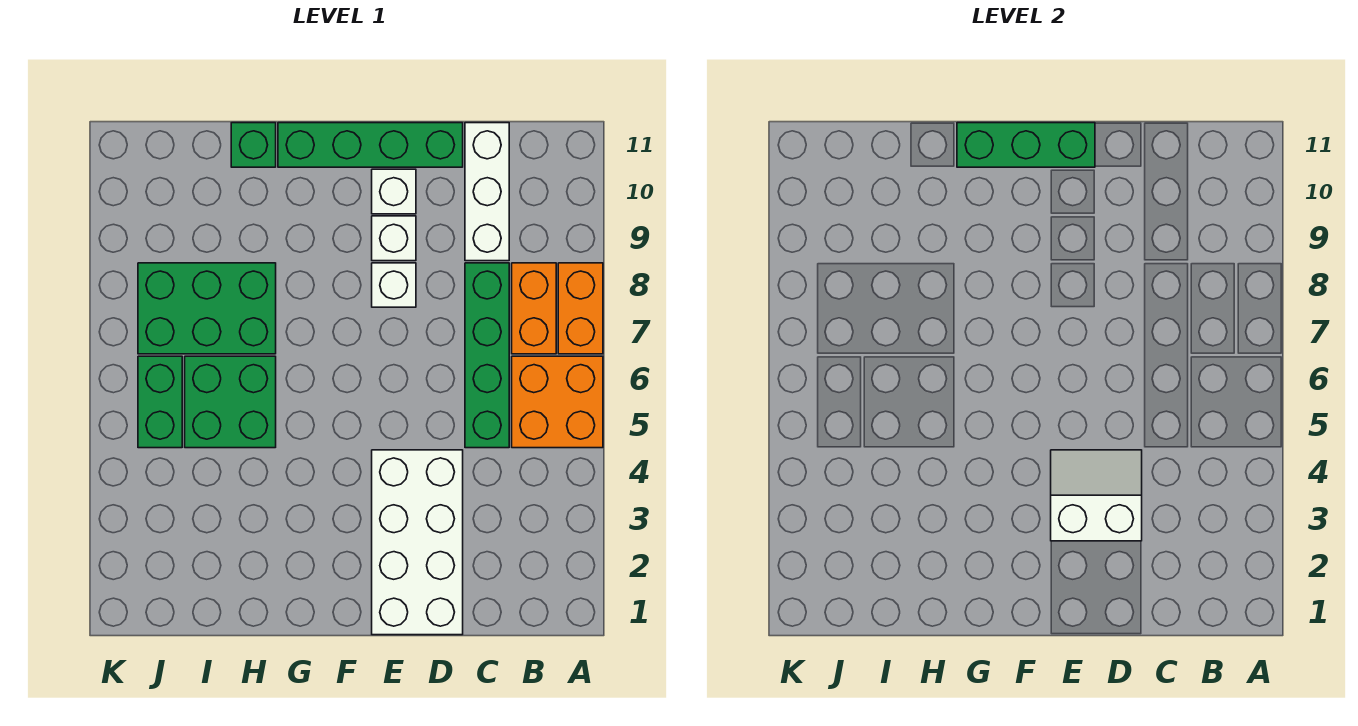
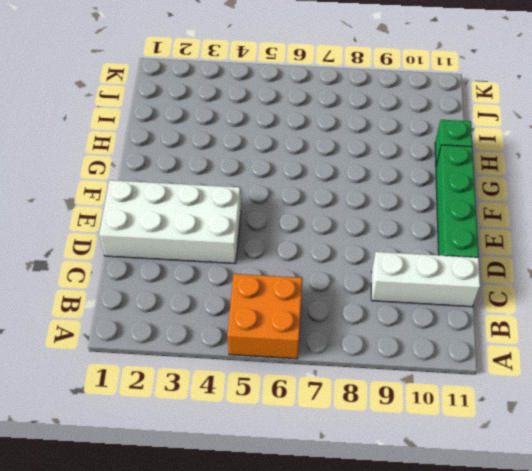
none -> orange 1x2 brick [558,263,603,354]
none -> orange 1x2 brick [512,263,556,354]
none -> green 1x4 brick [465,263,509,448]

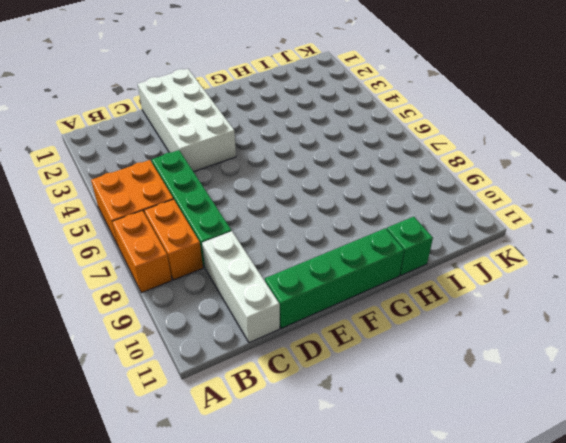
none -> white 1x1 brick [372,263,416,307]
none -> white 1x1 brick [372,216,416,261]
none -> white 1x1 brick [372,169,416,214]

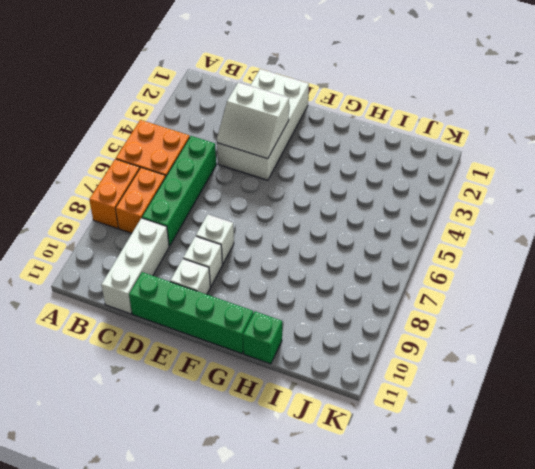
none -> green 2x2 brick [185,356,276,448]
none -> green 2x3 brick [138,263,276,354]
none -> green 1x2 brick [138,356,182,448]

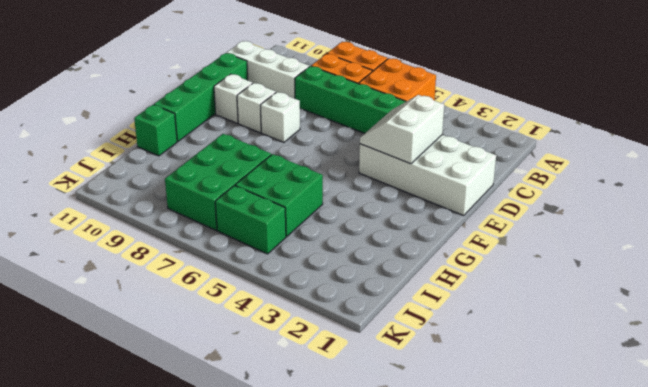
none -> green 1x3 brick [957,123,1095,167]

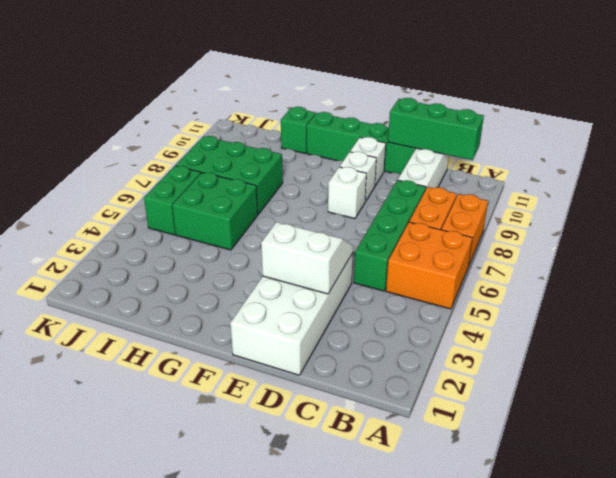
green 1x3 brick [388,98,484,160] -> green 1x3 brick moved to [957,123,1095,167]

